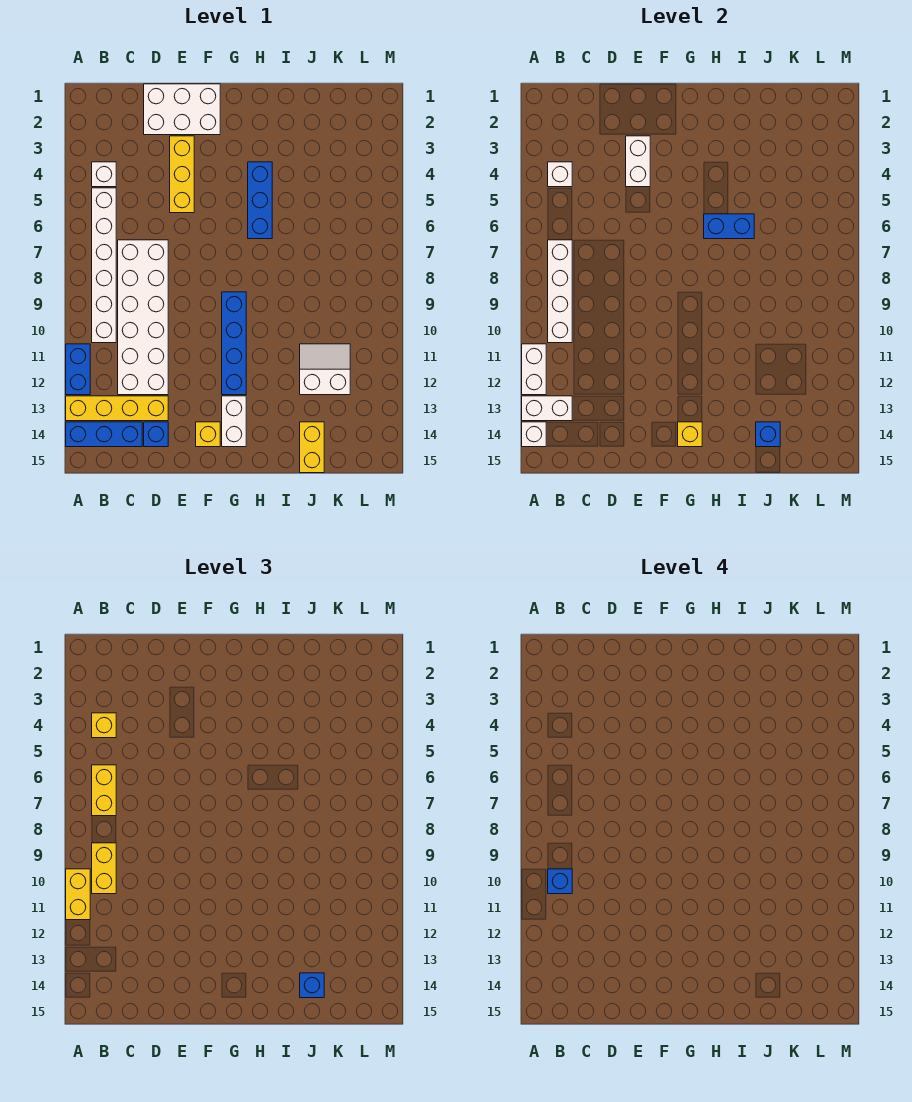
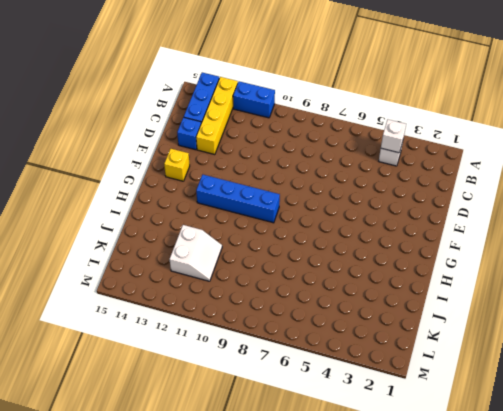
none -> white 1x6 brick [92,188,116,343]
none -> white 2x6 brick [118,240,168,395]
none -> white 2x3 brick [144,84,220,135]
none -> yellow 1x3 brick [170,136,194,213]

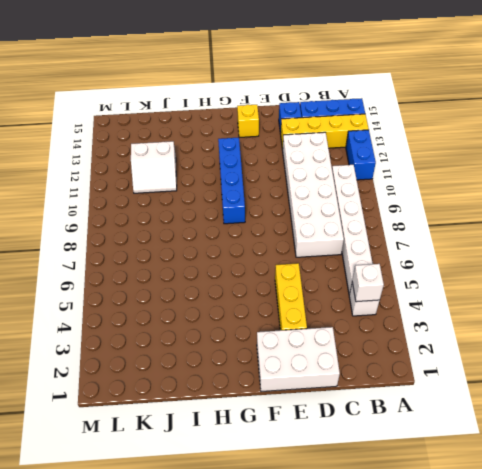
none -> white 1x2 brick [222,396,246,447]
none -> blue 1x3 brick [248,162,272,239]
none -> yellow 1x2 brick [300,422,324,473]
none -> white 1x2 brick [522,344,546,395]

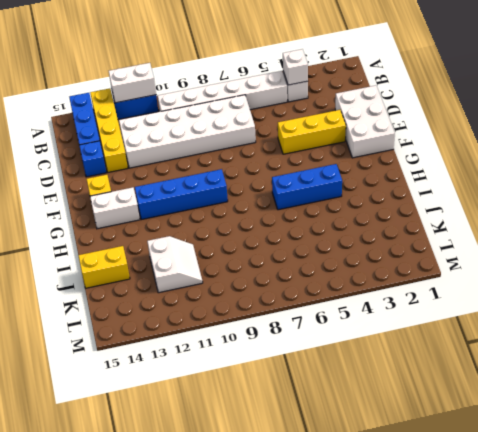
none -> white 1x2 brick [522,396,572,421]
none -> white 1x1 brick [522,422,546,447]
none -> white 1x4 brick [548,240,572,343]
none -> white 1x2 brick [626,136,650,187]

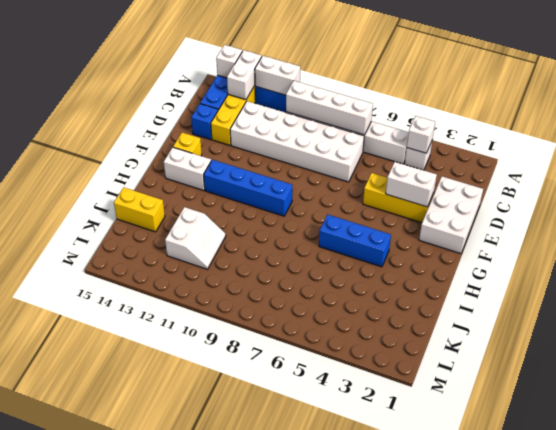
none -> yellow 1x1 brick [678,422,702,447]
none -> blue 1x2 brick [704,214,754,239]
none -> blue 1x1 brick [756,422,780,447]
none -> yellow 1x2 brick [66,869,90,920]

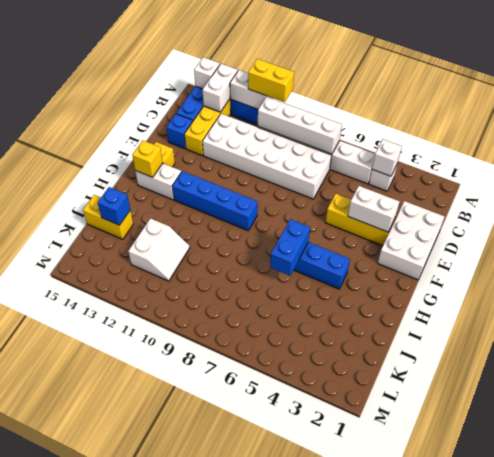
none -> yellow 1x1 brick [92,713,116,738]
none -> yellow 1x2 brick [92,765,116,816]
none -> yellow 1x2 brick [92,843,116,894]
none -> blue 1x1 brick [300,973,324,998]

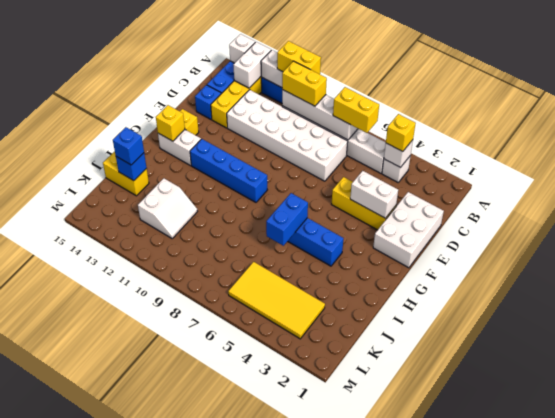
yellow 2x4 tile [228,262,325,339] -> none
none -> blue 1x1 brick [548,869,572,894]

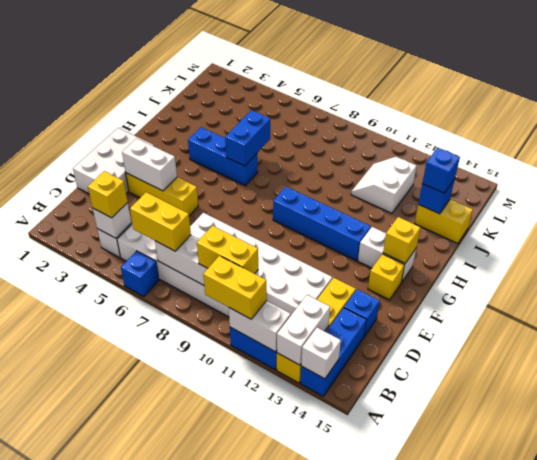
blue 1x1 brick [121,251,159,297] -> blue 1x1 brick moved to [548,869,572,894]

